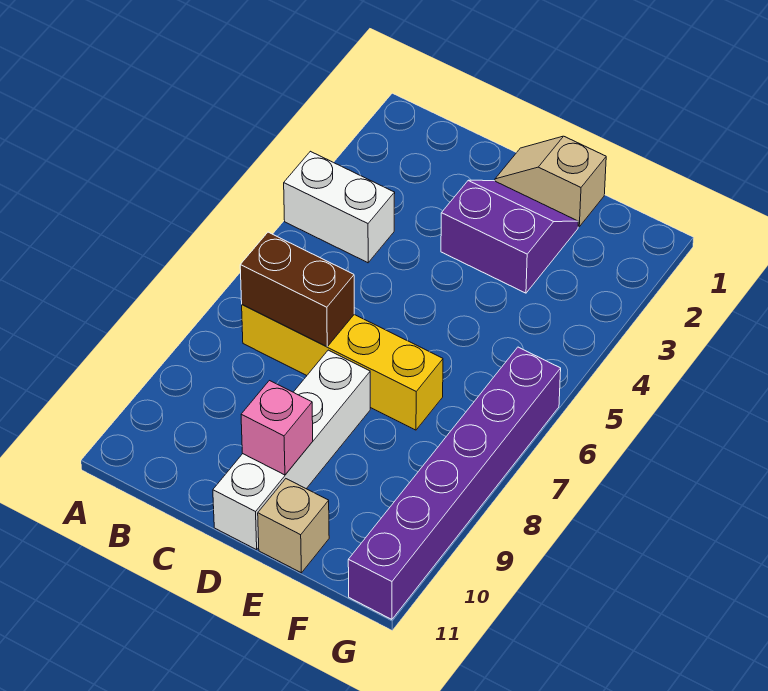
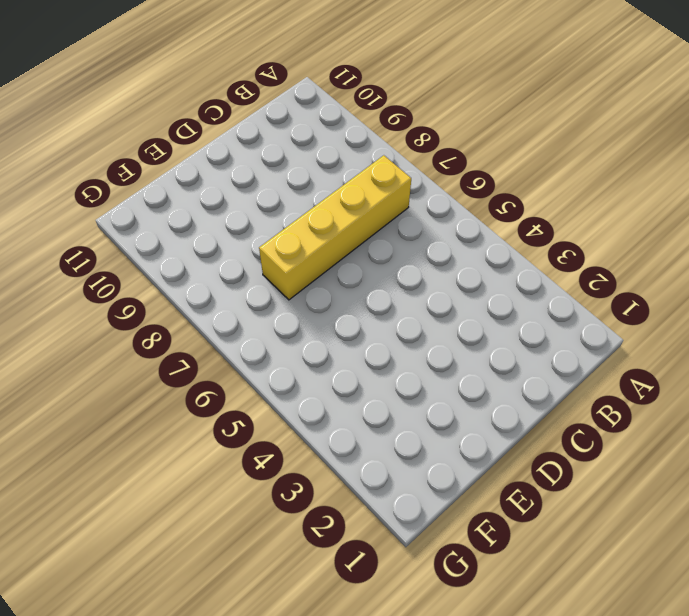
none -> white 1x2 brick [284,151,395,263]
none -> tan 1x2 slope [495,136,606,227]

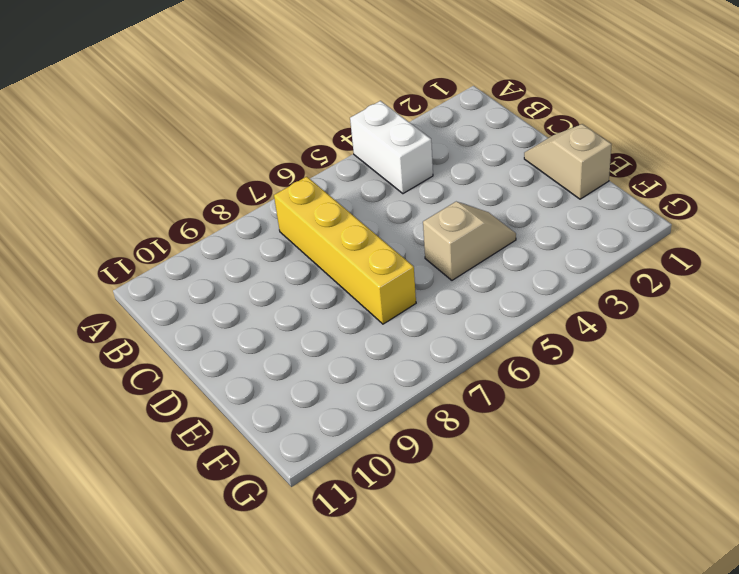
tan 1x2 slope [423,202,516,280] -> none
none -> purple 2x2 slope [441,180,578,293]
none -> white 1x4 brick [213,350,370,550]

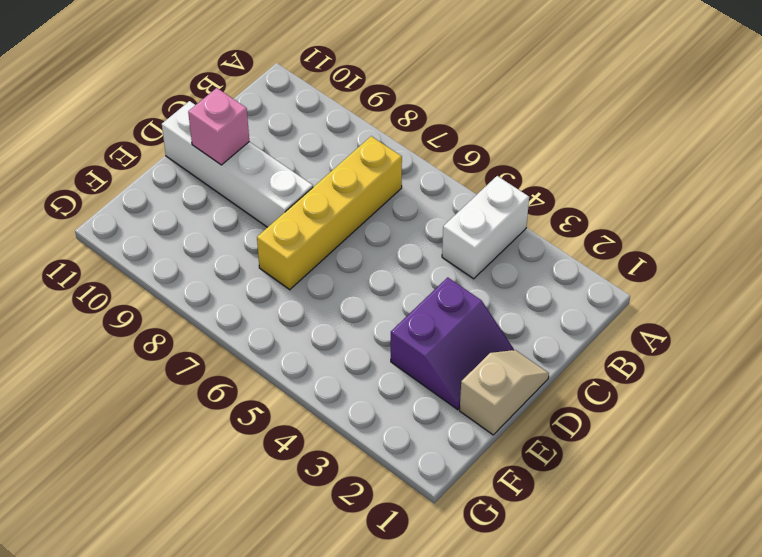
none -> tan 1x1 brick [258,479,329,573]
none -> purple 1x6 brick [348,347,561,619]

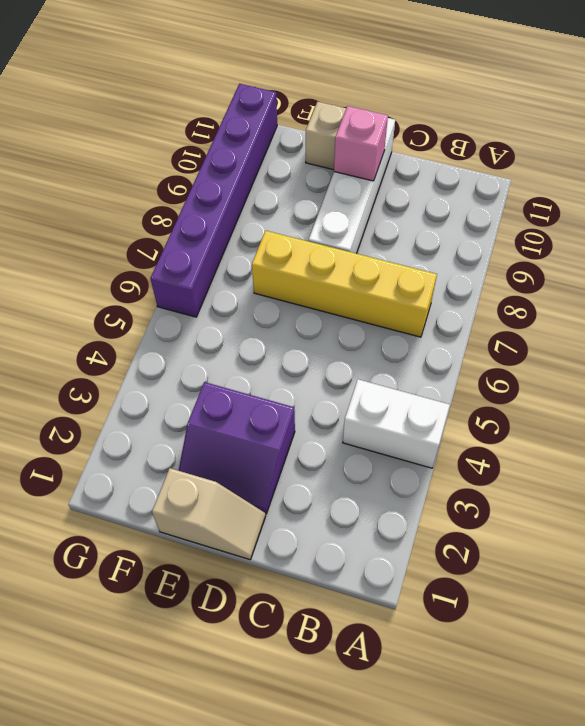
none -> brown 1x2 brick [240,232,354,346]

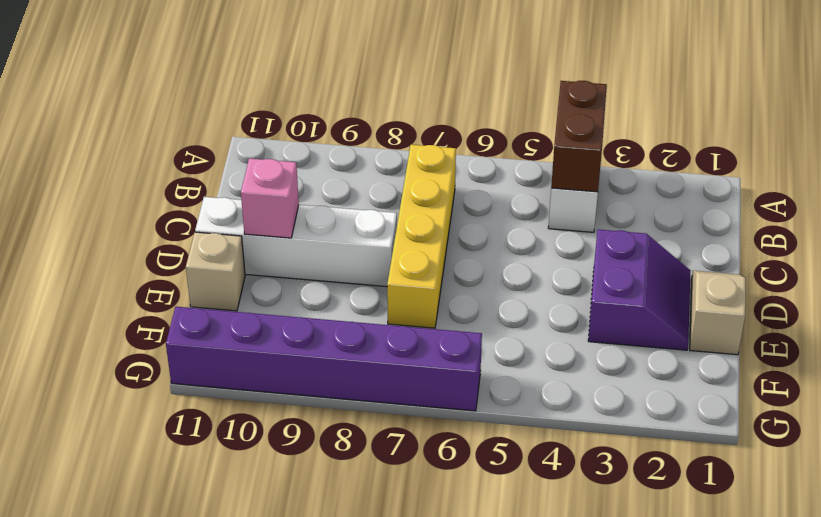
brown 1x2 brick [551,81,607,192] -> brown 1x2 brick moved to [240,232,354,346]

